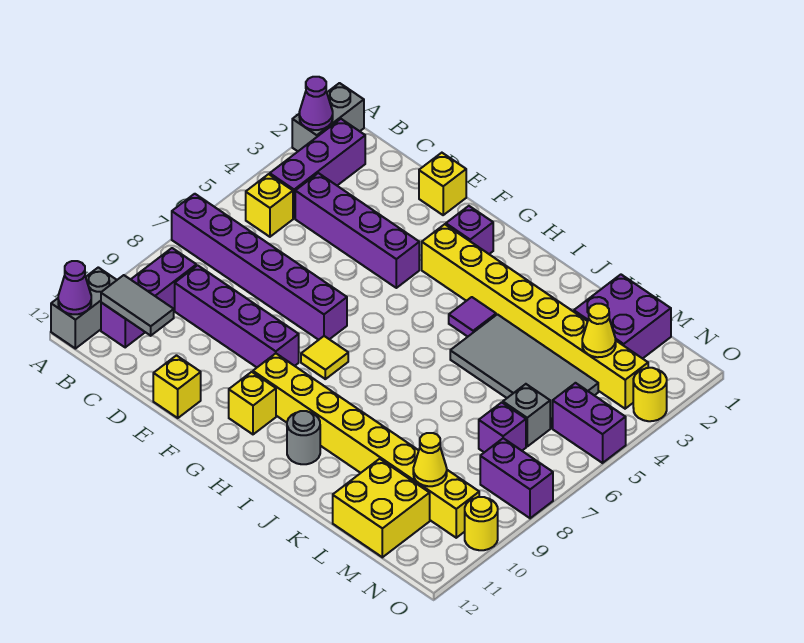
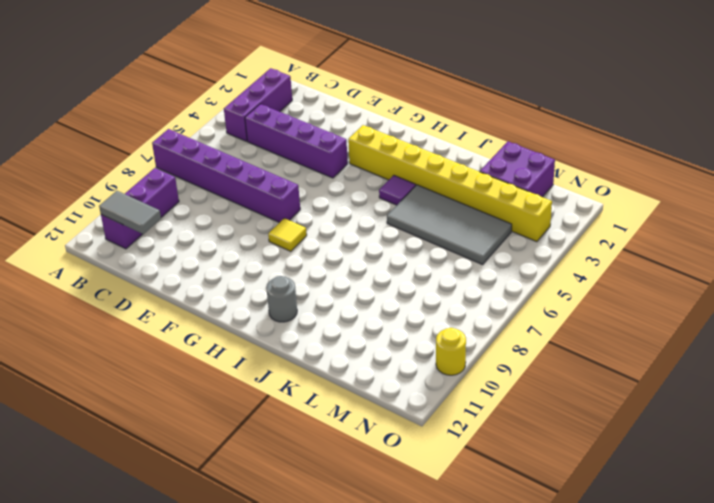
none -> grey 1x2 brick [292,83,364,151]
none -> grey 1x2 brick [51,267,117,349]
none -> yellow 1x1 brick [246,174,293,237]
none -> purple 1x4 brick [175,265,299,367]

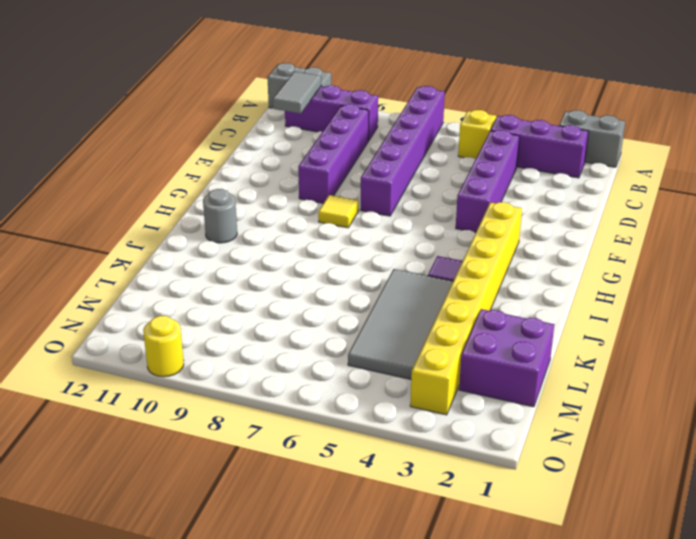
none -> yellow 1x1 brick [419,153,466,215]
none -> yellow 1x1 brick [153,356,201,418]
none -> purple 1x1 brick [446,206,493,254]
none -> yellow 1x8 brick [253,353,479,538]

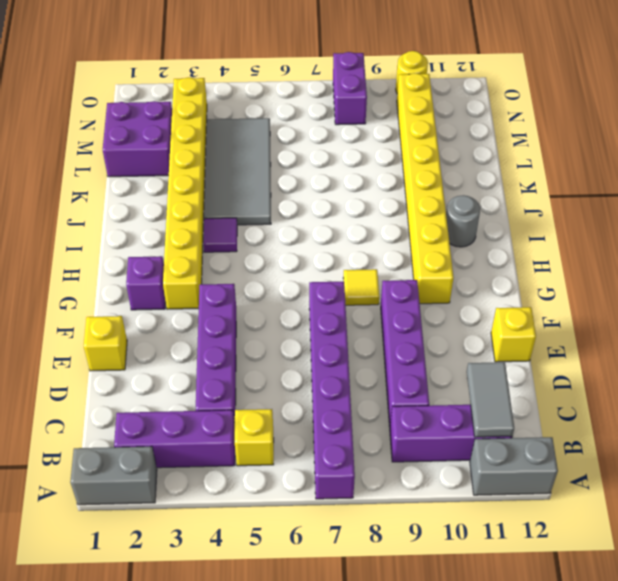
none -> yellow 1x1 brick [229,372,276,434]
none -> yellow 2x2 brick [333,459,430,557]
none -> grey 1x1 brick [503,384,550,446]
none -> purple 1x1 brick [479,402,526,452]

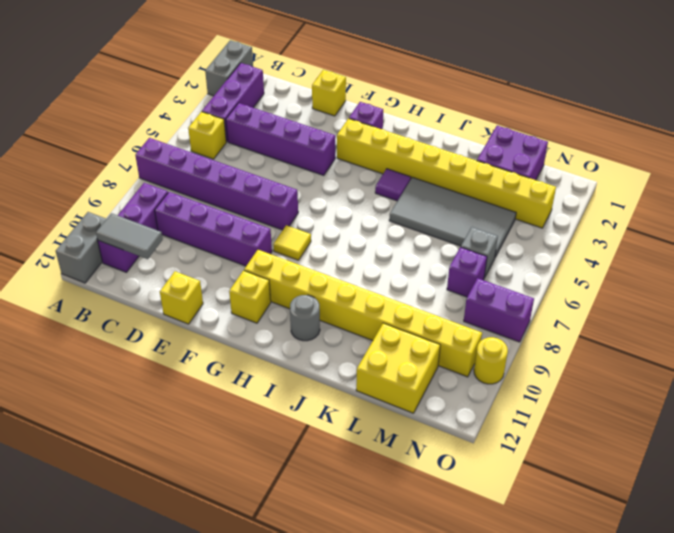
none -> purple 1x2 brick [553,383,626,463]
none -> yellow 1x1 round brick [633,368,667,421]
none -> purple 1x1 cone [299,77,333,130]
none -> purple 1x1 cone [58,261,91,314]

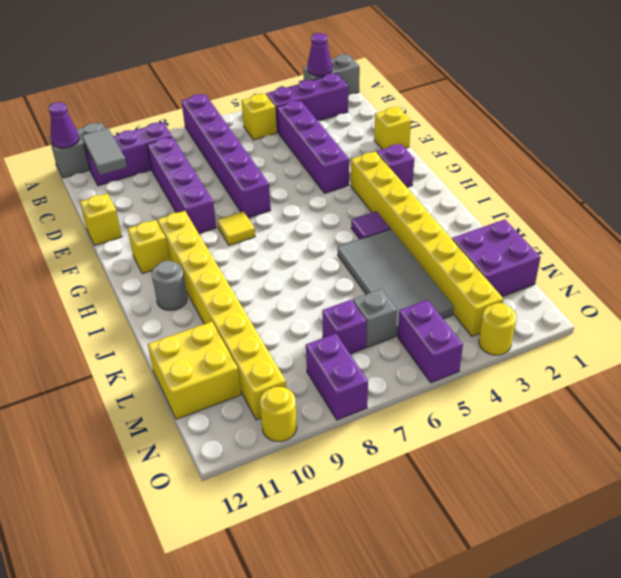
none -> yellow 1x1 cone [582,304,616,357]
none -> yellow 1x1 cone [413,433,447,486]

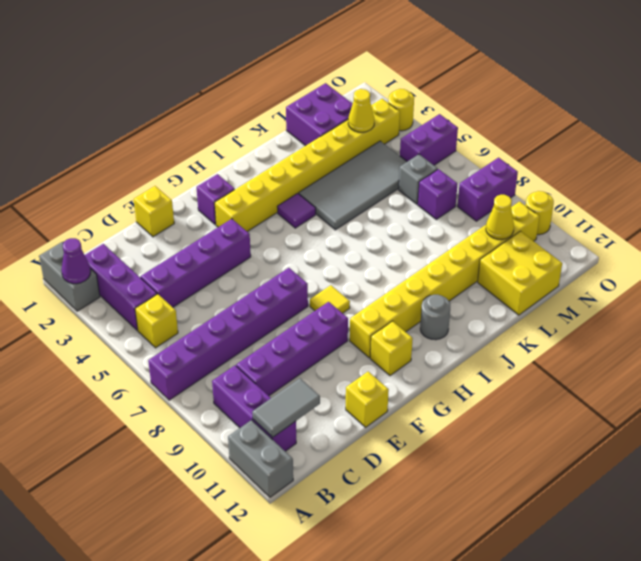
none -> purple 1x1 cone [58,261,91,314]

